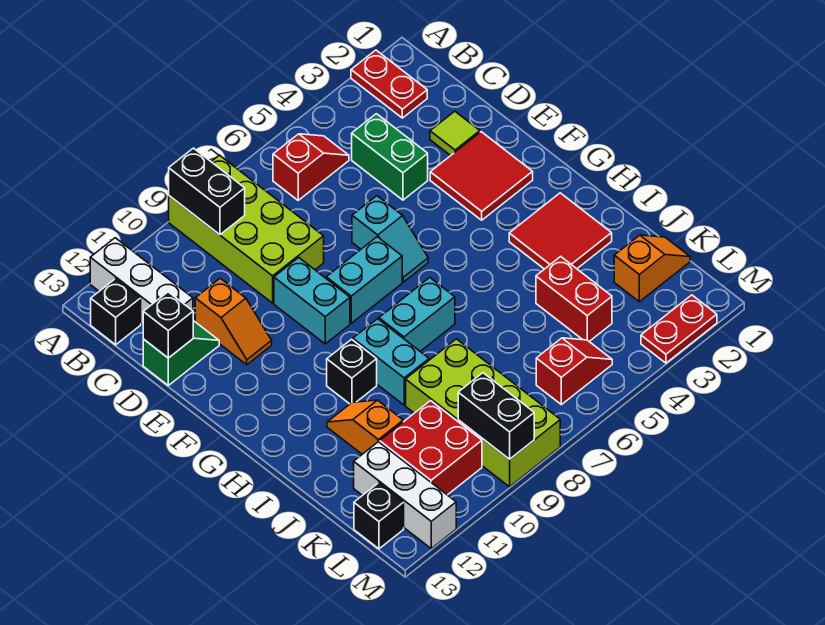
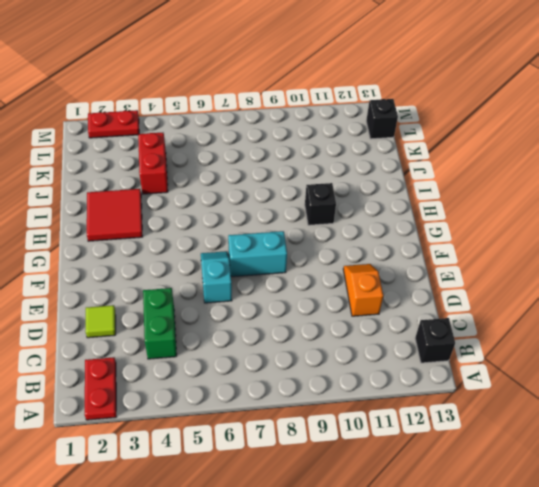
none -> lime 2x4 brick [169,155,324,303]
none -> white 1x3 brick [90,238,193,325]
none -> red 1x2 slope [273,134,349,200]

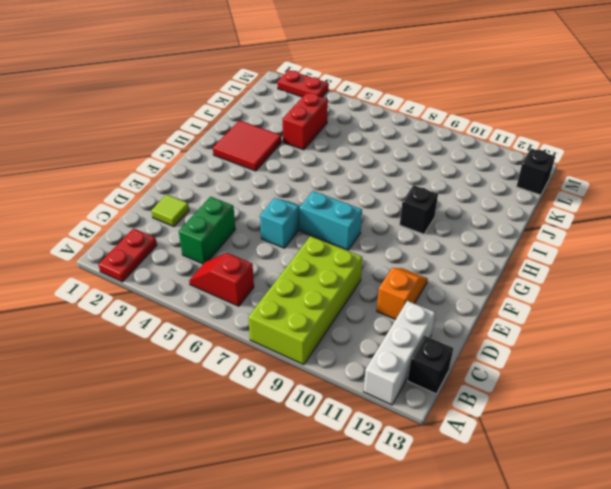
none -> green 1x2 slope [143,321,219,385]
none -> red 2x2 tile [430,132,533,220]
none -> cyan 1x2 brick [274,258,350,344]

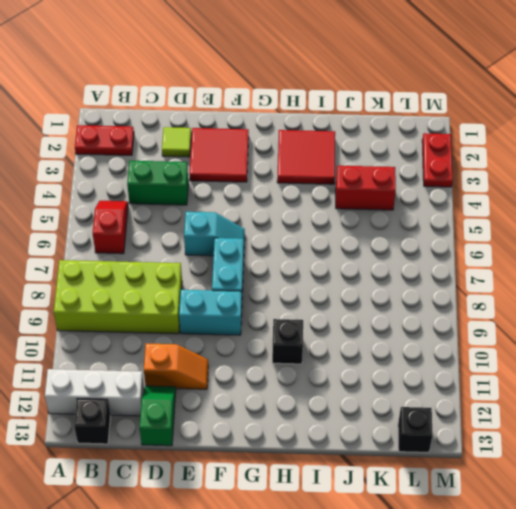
none -> cyan 1x2 brick [379,278,455,351]
none -> cyan 1x2 brick [353,319,429,405]
none -> orange 1x2 slope [327,400,403,454]

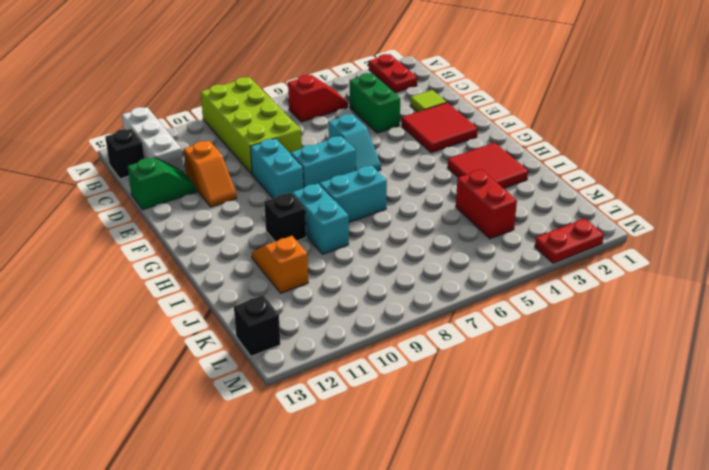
none -> lime 2x4 brick [406,339,560,487]
none -> orange 1x2 slope [614,235,690,302]
none -> red 2x2 brick [380,401,482,495]

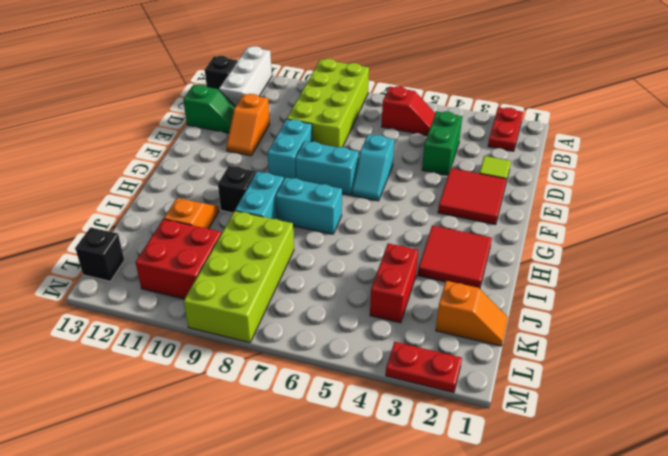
none -> white 1x3 brick [354,442,456,549]
none -> red 1x2 slope [536,338,612,405]
none -> black 1x2 brick [169,148,245,235]

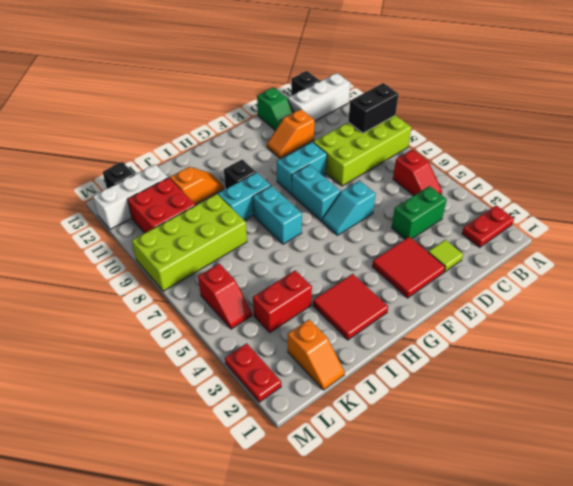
none -> black 1x1 brick [143,292,193,358]
none -> black 1x2 brick [458,373,534,459]

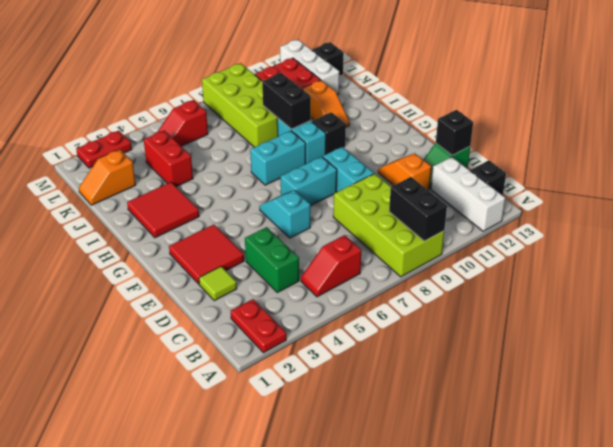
black 1x2 brick [262,73,311,129] -> black 1x2 brick moved to [458,373,534,459]

